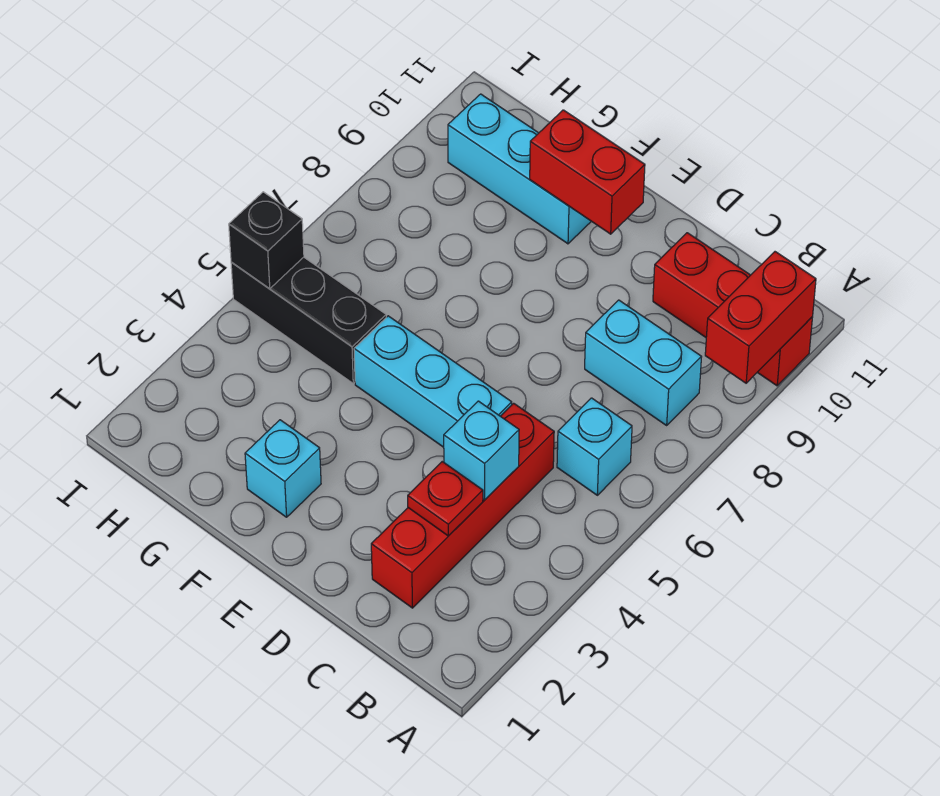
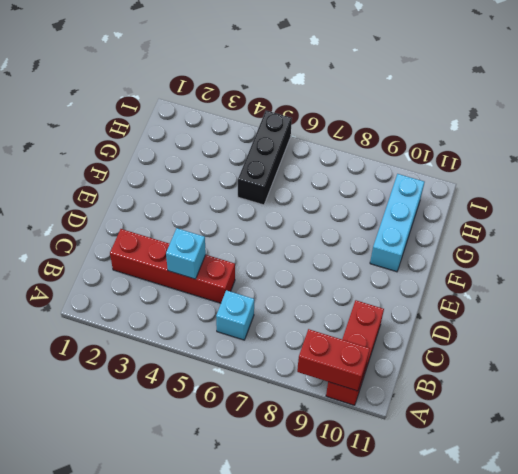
none -> cyan 1x2 brick [585,300,701,425]
none -> cyan 1x3 brick [354,316,512,447]
none -> cyan 1x1 brick [245,420,321,517]

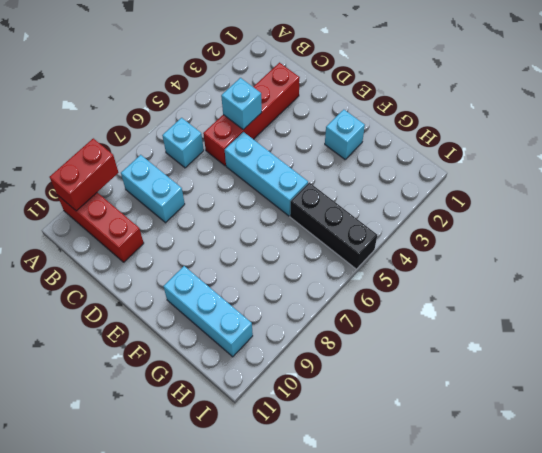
none -> red 1x1 plate [408,462,483,536]
none -> red 1x2 brick [530,110,645,234]
none -> black 1x1 brick [229,192,304,289]

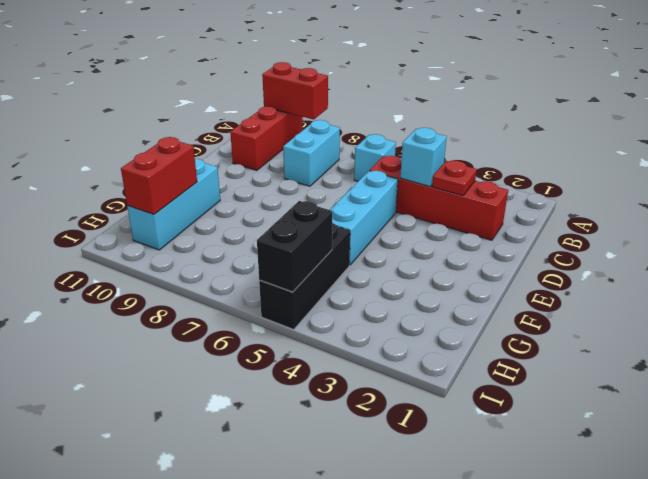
red 1x2 brick [121,137,197,215] -> red 1x2 brick moved to [530,110,645,234]
black 1x2 brick [257,201,332,292] -> black 1x1 brick [229,192,304,289]
none -> cyan 1x1 brick [245,420,321,517]

